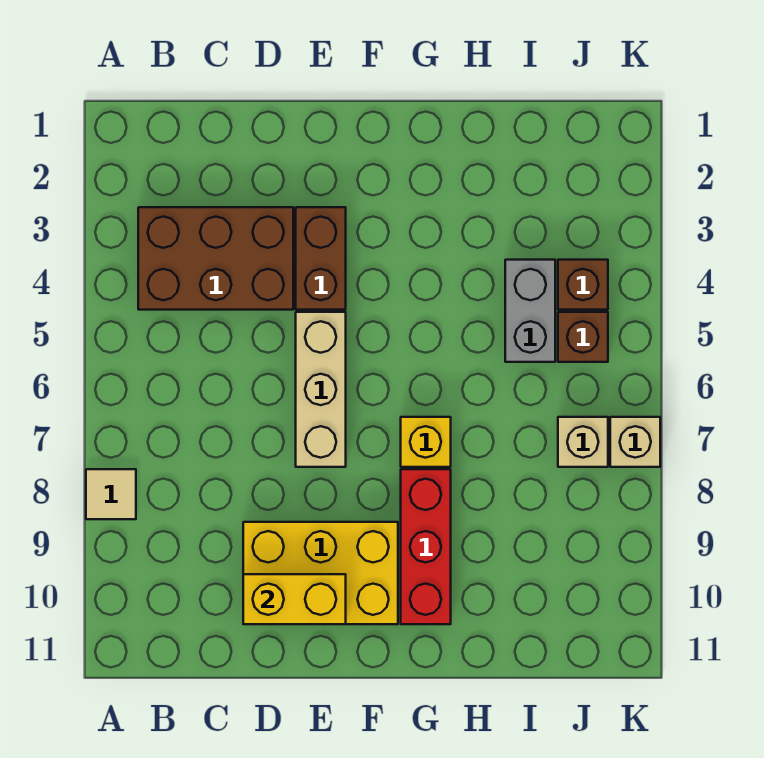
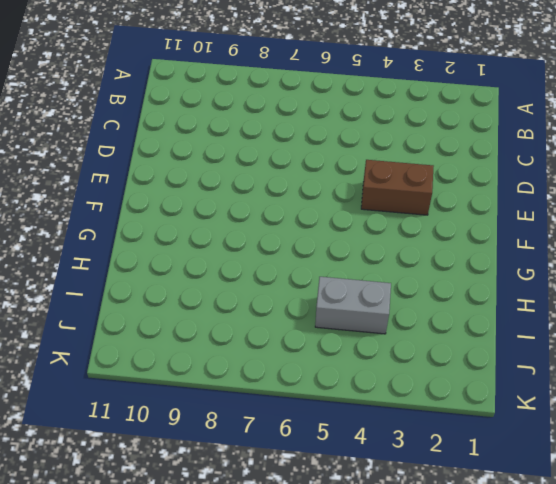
none -> tan 1x1 tile [86,469,136,519]
none -> brown 2x3 brick [138,207,293,310]
none -> yellow 2x3 brick [243,522,398,624]

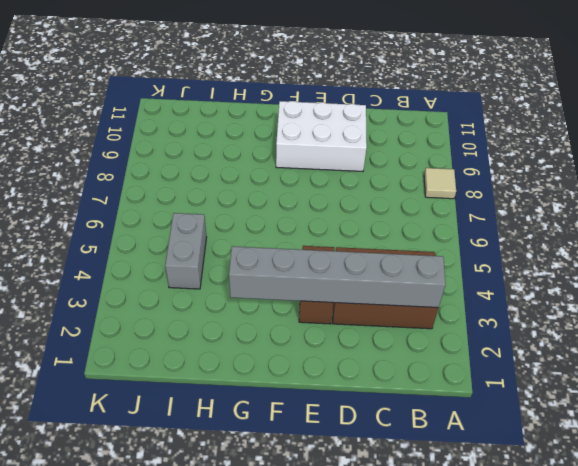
grey 1x6 brick [229,246,446,308] -> none
white 2x3 brick [276,101,367,171] -> yellow 2x3 brick [243,522,398,624]
none -> tan 1x3 brick [296,312,346,467]
none -> yellow 1x1 brick [401,417,451,467]
none -> red 1x3 brick [401,469,451,624]

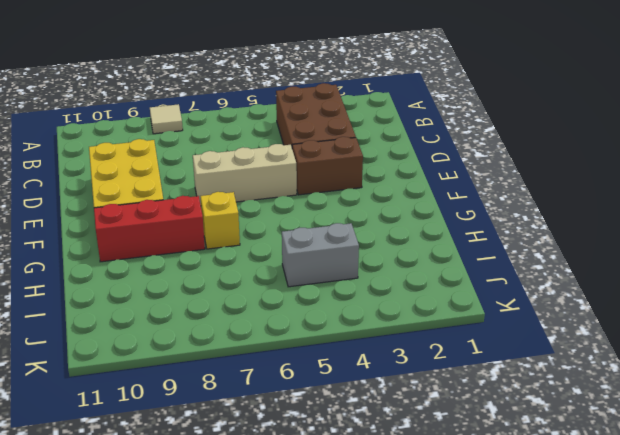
none -> brown 1x1 brick [558,260,608,310]
none -> brown 1x1 brick [558,312,608,362]
none -> tan 1x1 brick [558,417,608,467]

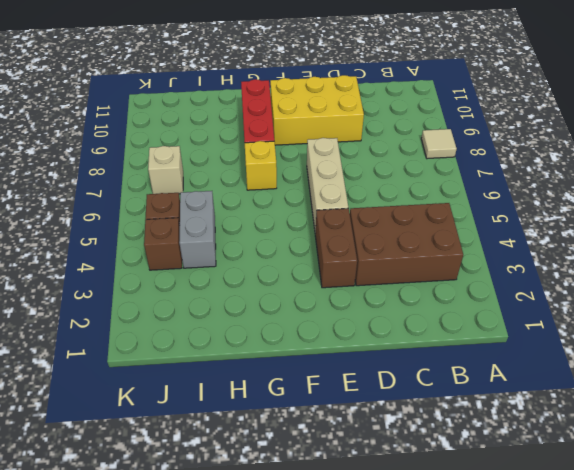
none -> tan 1x1 brick [610,417,660,467]
none -> yellow 1x2 brick [243,574,346,624]

